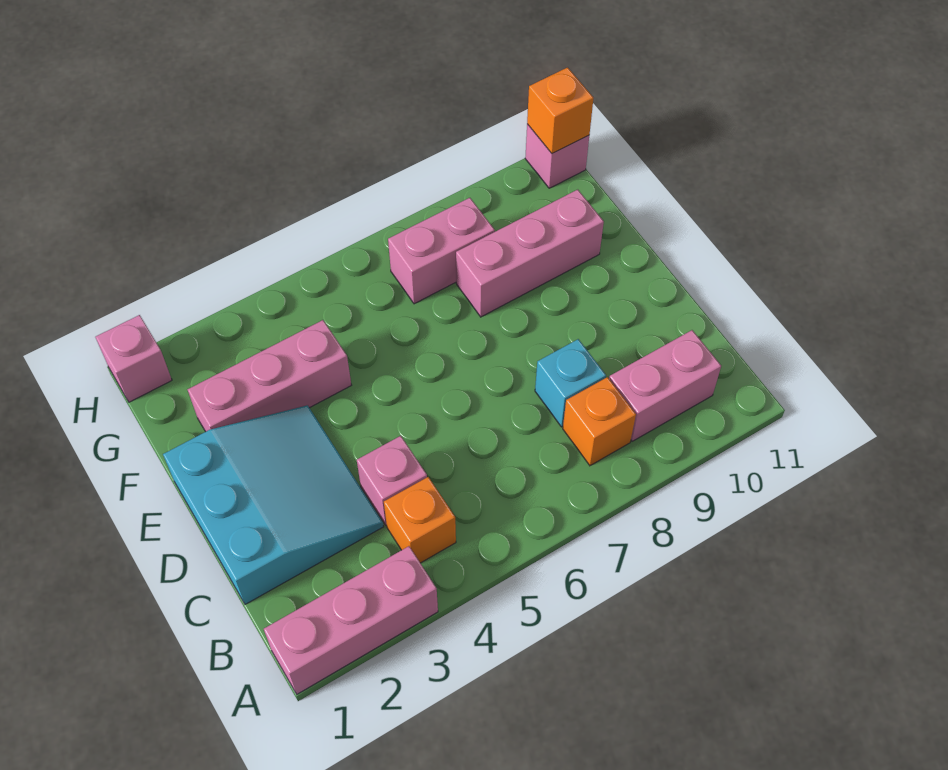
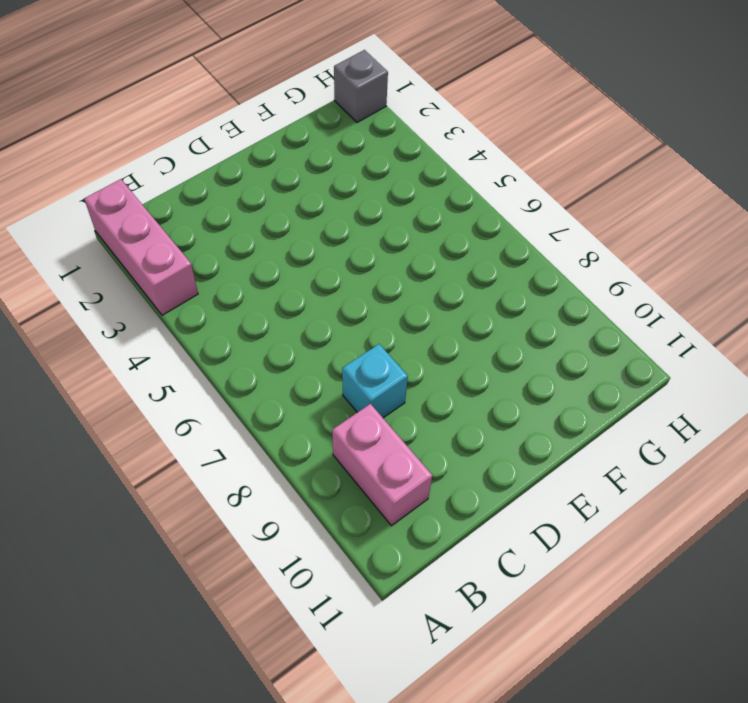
grey 1x1 brick [334,50,388,122] -> pink 1x1 brick [95,315,172,402]
none -> orange 1x1 brick [384,477,456,563]
none -> orange 1x1 brick [563,377,636,466]
none -> cyan 3x3 slope [163,405,383,604]

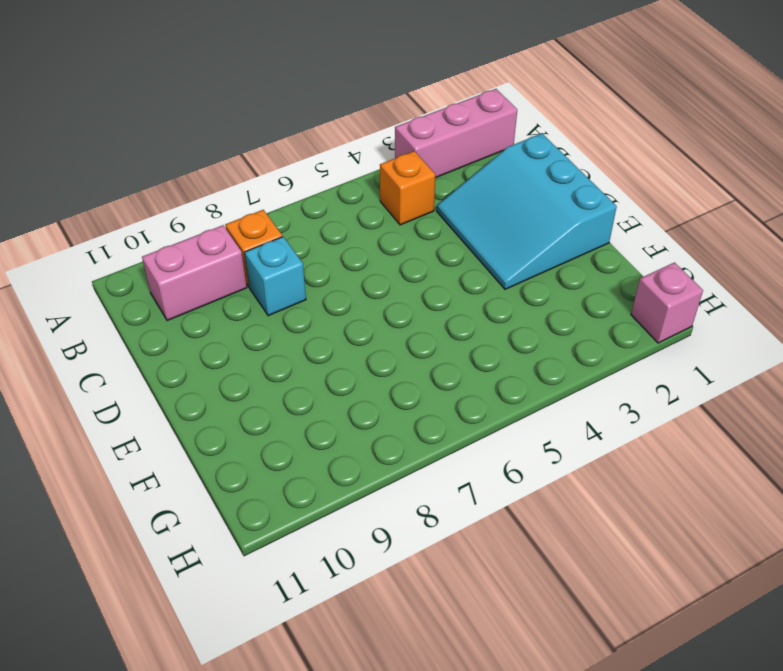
none -> pink 1x1 brick [357,436,427,525]
none -> pink 1x3 brick [187,320,351,432]
none -> pink 1x3 brick [456,190,604,317]

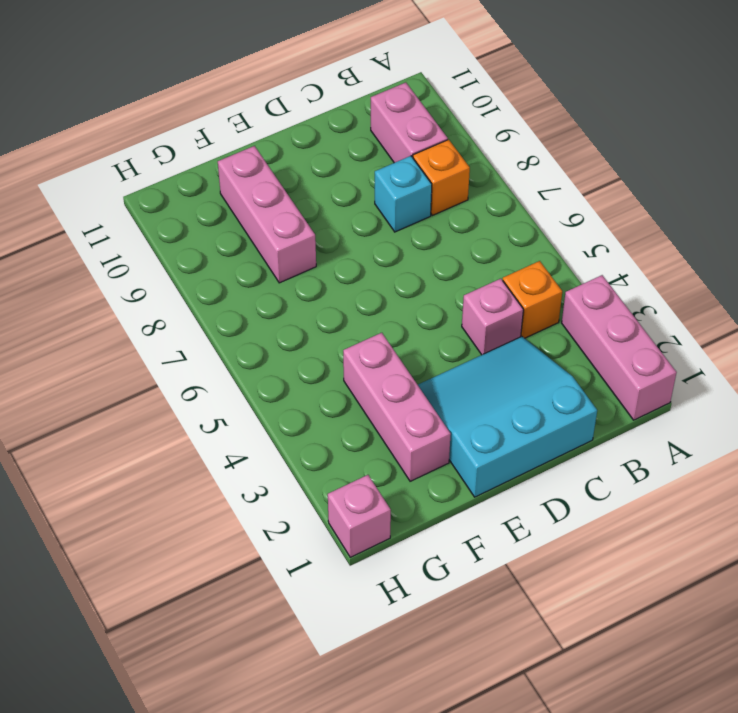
none -> pink 1x2 brick [388,198,495,304]
none -> pink 1x1 brick [525,124,589,188]
none -> orange 1x1 brick [527,67,593,154]

